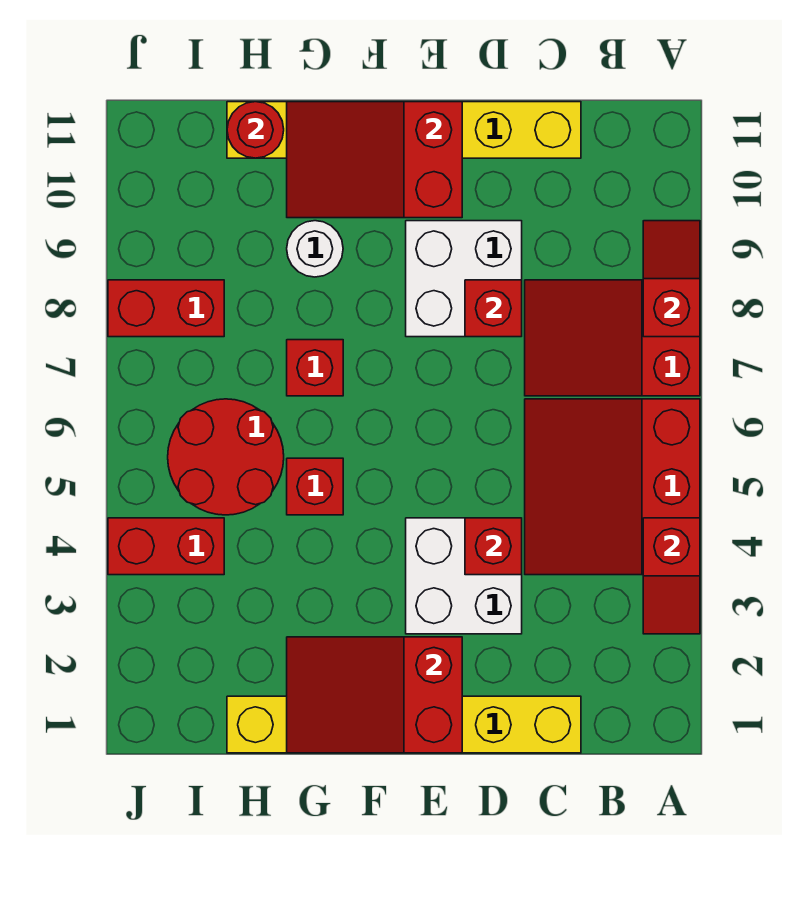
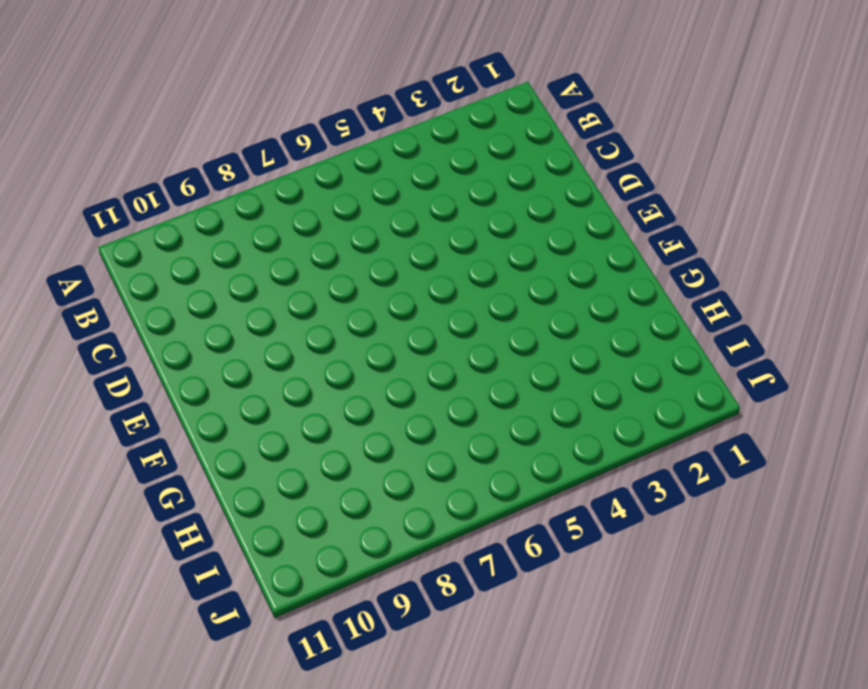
none -> red 3x3 slope [525,399,700,575]
none -> red 2x3 slope [525,280,700,396]
none -> yellow 1x6 brick [227,696,581,753]

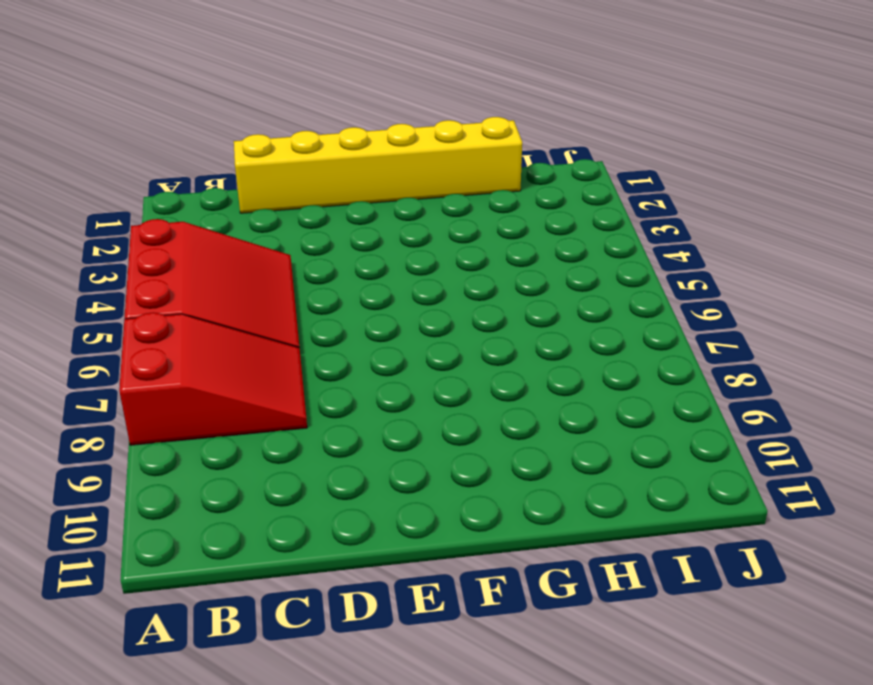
none -> yellow 1x6 brick [227,102,581,158]
none -> white 2x2 brick [406,518,522,634]
none -> white 2x2 brick [406,221,522,337]

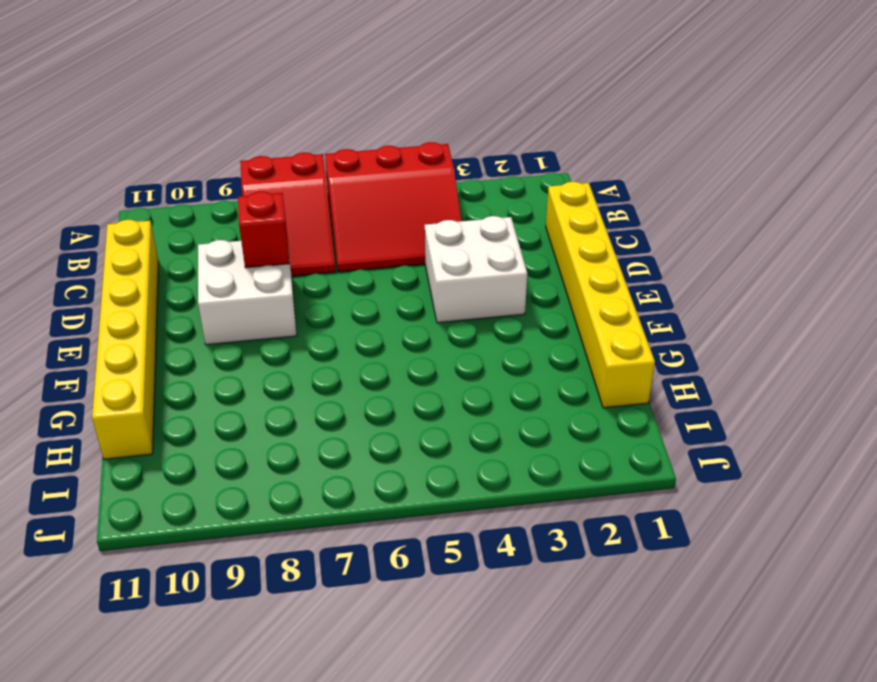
none -> red 1x1 brick [287,458,343,515]
none -> red 1x1 brick [287,340,343,396]
none -> white 1x1 round brick [287,221,343,277]

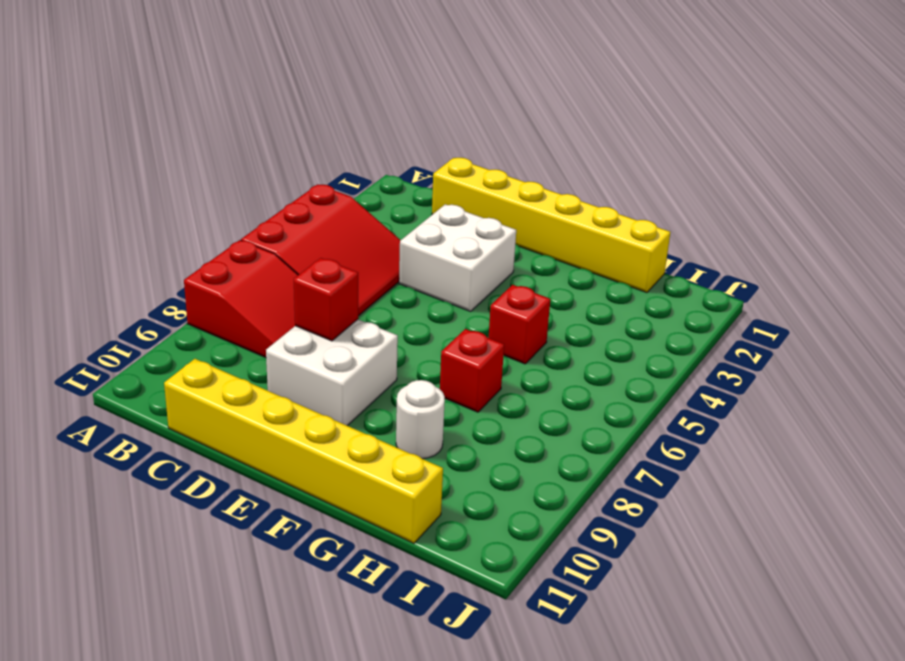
none -> red 2x2 round brick [168,399,284,515]
none -> red 1x2 brick [108,518,224,575]
none -> red 1x2 brick [108,280,224,337]

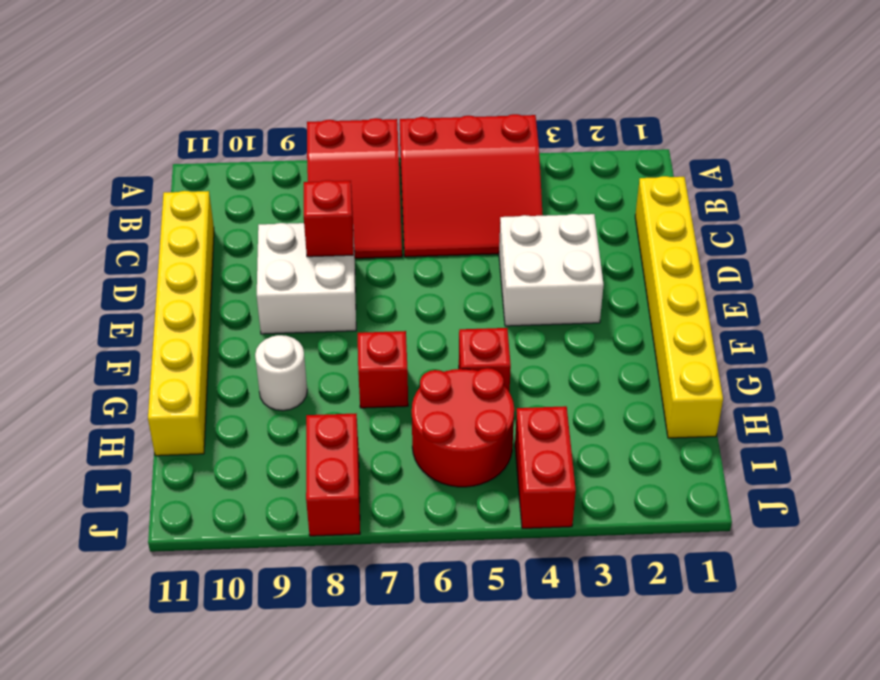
none -> red 1x2 slope [643,518,700,634]
none -> red 1x2 slope [643,221,700,337]
none -> red 1x1 brick [465,518,522,575]

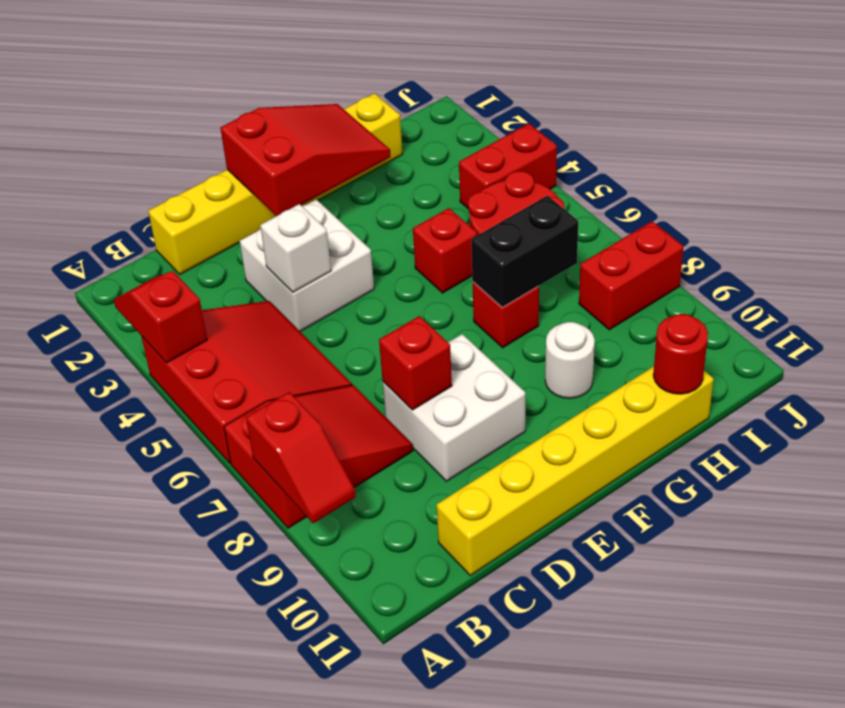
white 1x1 brick [260,204,331,292] -> red 1x1 brick [465,518,522,575]
black 1x2 brick [471,196,578,307] -> none
none -> red 2x3 slope [287,102,462,218]

